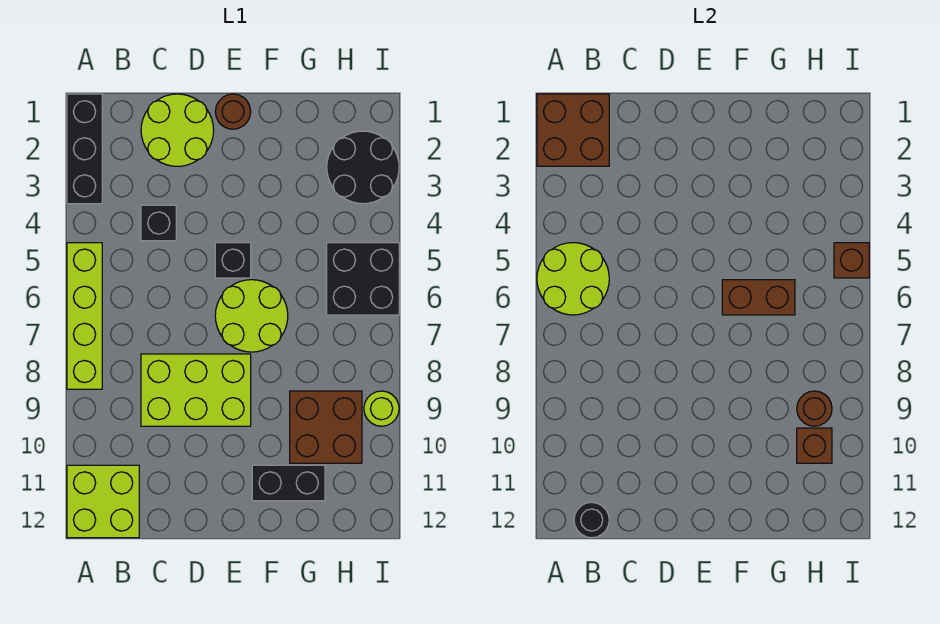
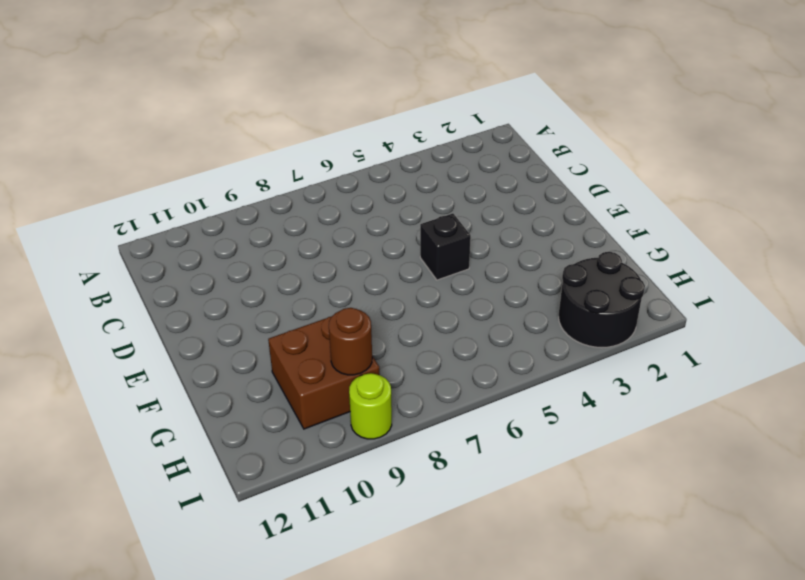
none -> black 1x3 brick [67,94,102,204]
none -> lime 1x4 brick [67,243,102,389]
none -> lime 2x2 brick [67,465,139,538]

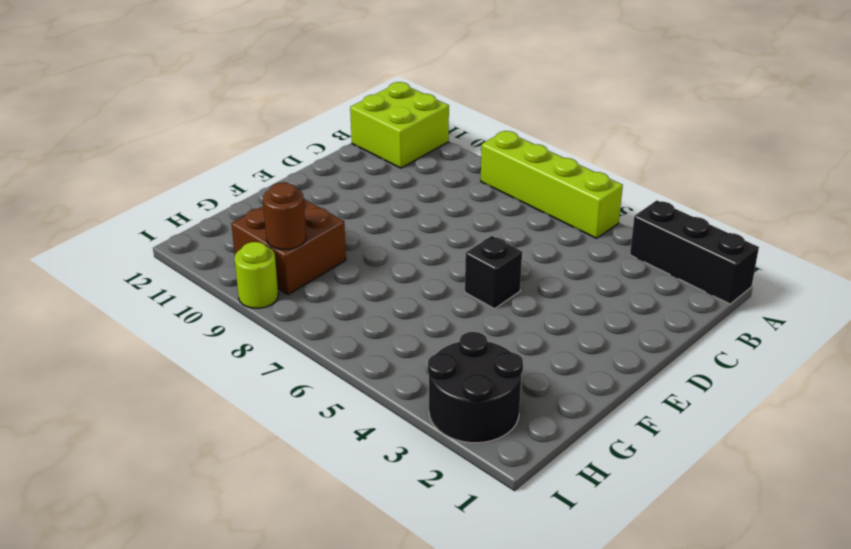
none -> lime 2x2 round brick [141,94,214,166]
none -> black 1x1 brick [141,205,176,241]
none -> lime 2x3 brick [141,354,251,426]

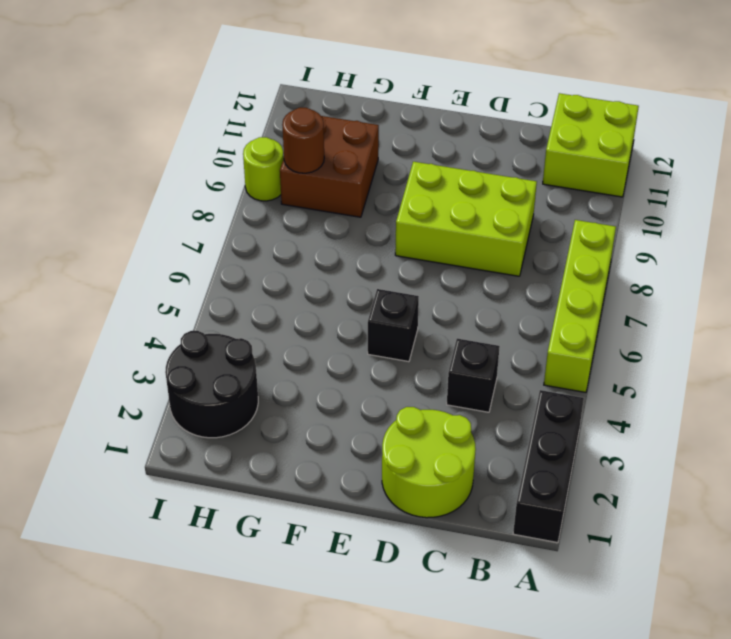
none -> brown 1x1 round brick [215,94,251,129]
none -> lime 2x2 round brick [215,280,288,352]
none -> black 1x2 brick [252,465,325,501]

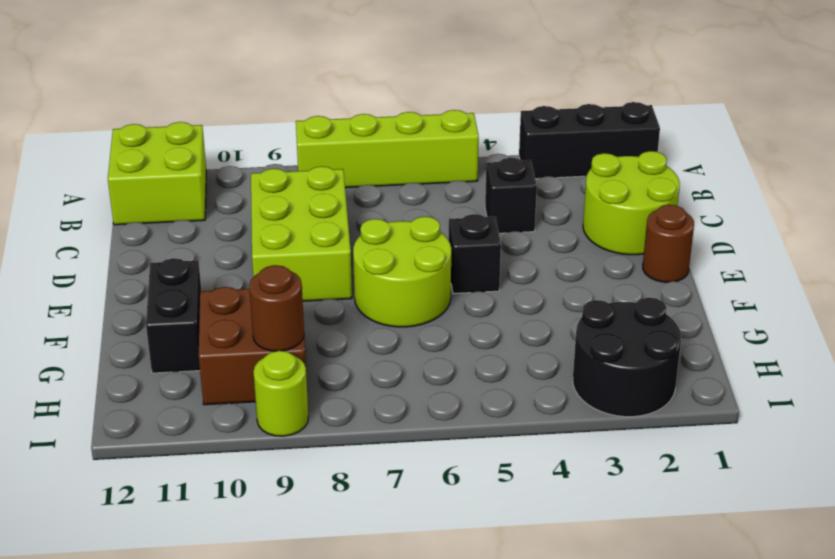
none -> black 2x2 brick [327,243,399,315]
none -> brown 2x2 brick [537,94,609,166]
none -> lime 2x2 round brick [537,243,609,315]

